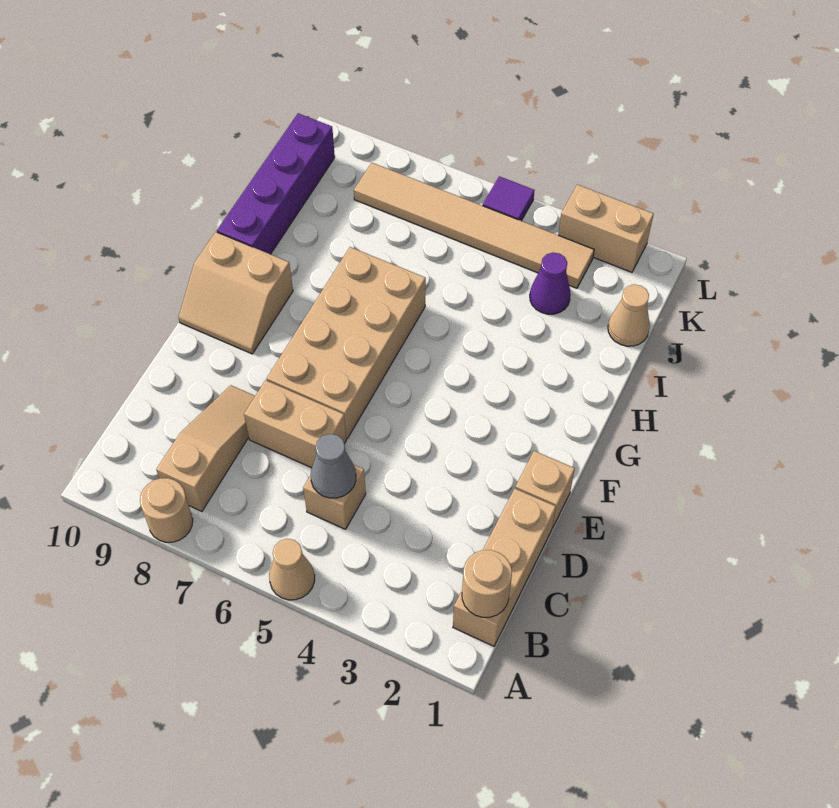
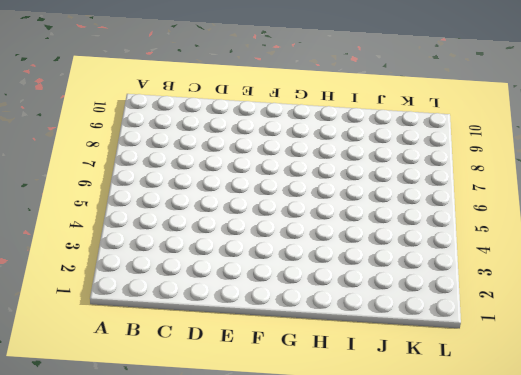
none -> tan 1x1 cone [269,539,315,600]
none -> tan 1x1 round brick [140,478,193,542]
none -> tan 1x3 brick [453,489,556,646]

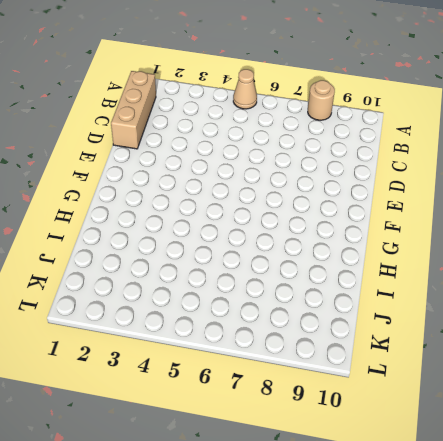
none -> tan 1x3 slope [156,385,255,511]
none -> tan 1x1 brick [303,465,366,529]
none -> tan 1x2 brick [244,380,346,468]

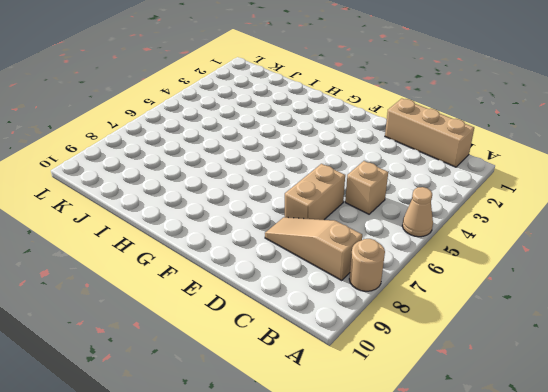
none -> tan 1x1 brick [515,451,575,528]
none -> tan 2x4 brick [267,247,426,438]
none -> tan 2x2 slope [179,232,293,354]

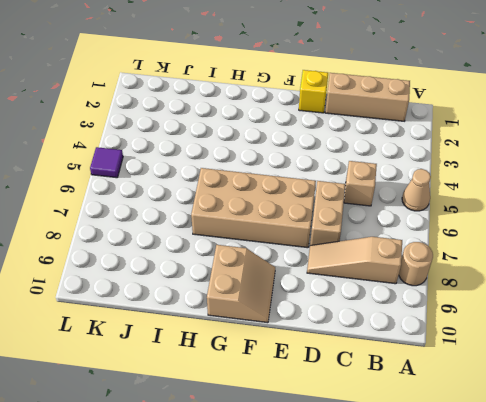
yellow 1x1 brick [299,70,328,113] -> tan 1x1 brick [515,451,575,528]
none -> purple 1x4 brick [217,113,335,254]
none -> tan 1x1 cone [608,284,650,346]
none -> purple 1x1 cone [530,253,571,314]

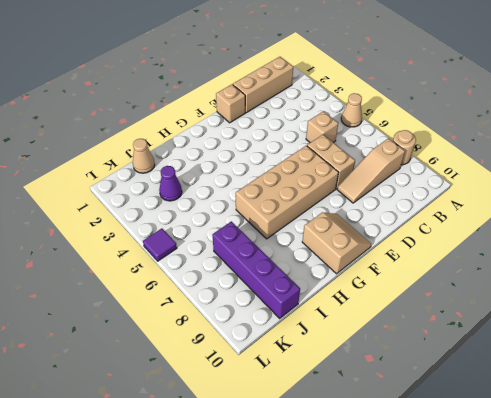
purple 1x4 brick [213,221,300,318] -> purple 1x4 brick turned to [217,113,335,254]
none -> tan 1x6 tile [354,163,594,288]
none -> tan 1x2 brick [558,185,654,272]
none -> tan 1x1 round brick [462,550,512,617]

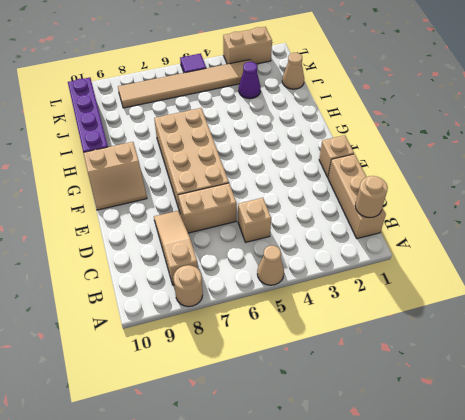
none -> grey 1x1 cone [311,434,356,498]

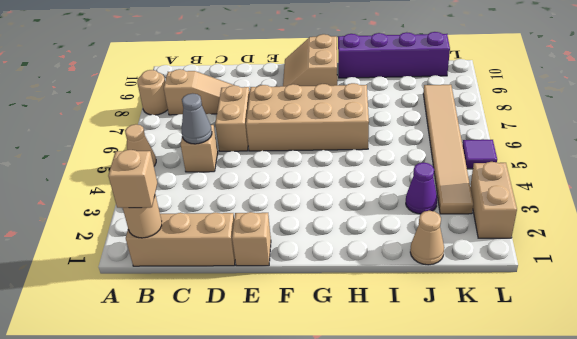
tan 1x1 brick [108,150,157,208] -> none

